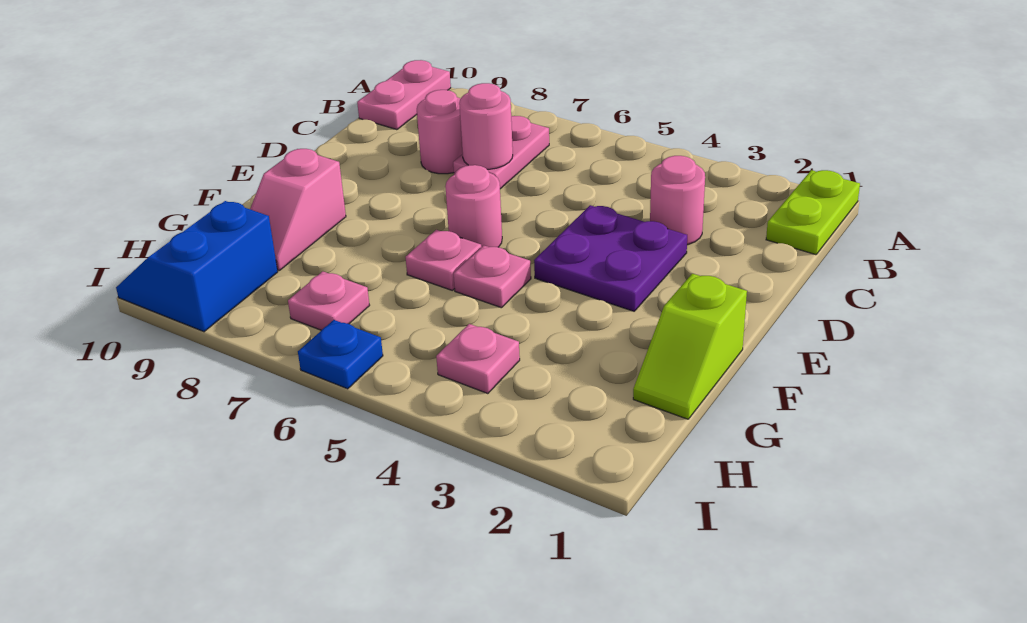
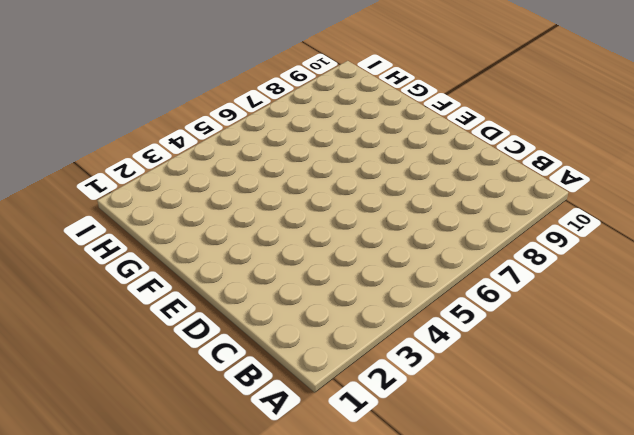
none -> lime 1x2 plate [766,170,860,255]
none -> pink 1x2 plate [357,60,451,130]
none -> pink 1x2 plate [453,116,549,189]

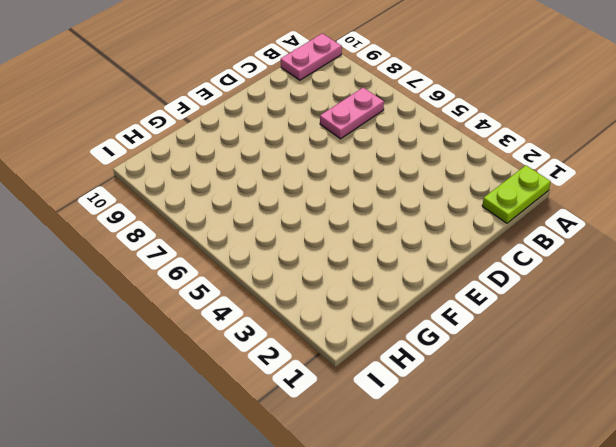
none -> pink 1x1 round brick [650,156,705,245]
none -> pink 1x1 round brick [417,90,463,174]
none -> purple 2x2 plate [534,205,687,311]

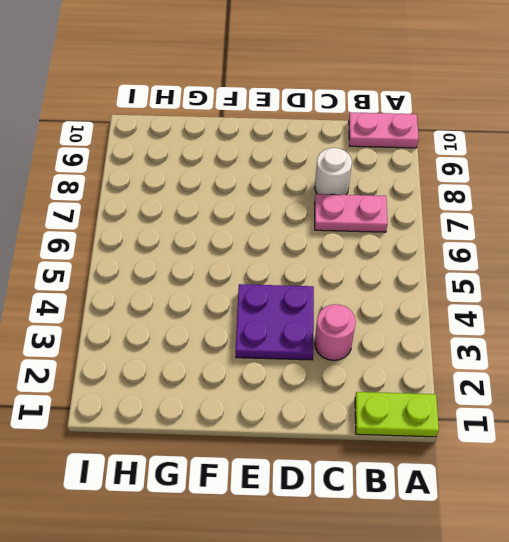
white 1x1 round brick [315,148,352,195] -> pink 1x1 round brick [417,90,463,174]
none -> pink 1x1 round brick [445,165,502,247]
none -> lime 1x2 slope [633,274,747,419]
none -> pink 1x1 plate [454,245,531,308]

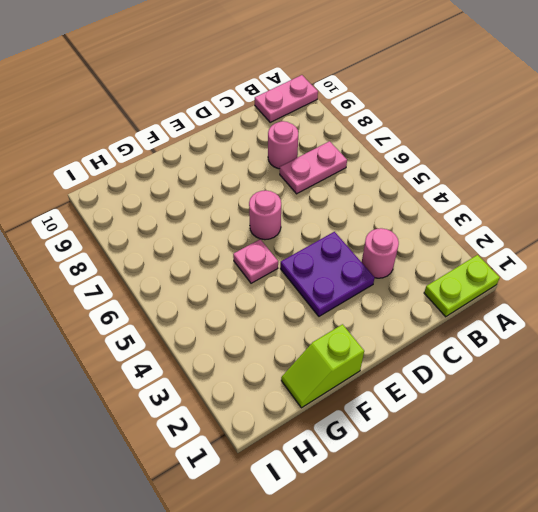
none -> pink 1x1 plate [406,230,481,290]
none -> pink 1x2 slope [250,149,346,270]
none -> pink 1x1 plate [436,324,520,394]

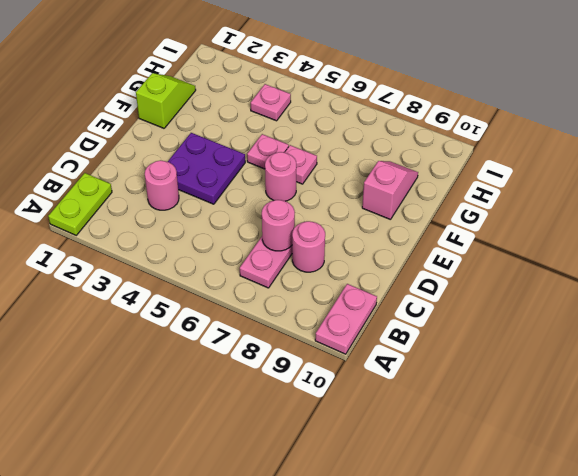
none -> pink 1x1 plate [288,271,370,330]
none -> blue 2x2 slope [116,201,278,332]
none -> blue 1x1 plate [298,320,383,389]

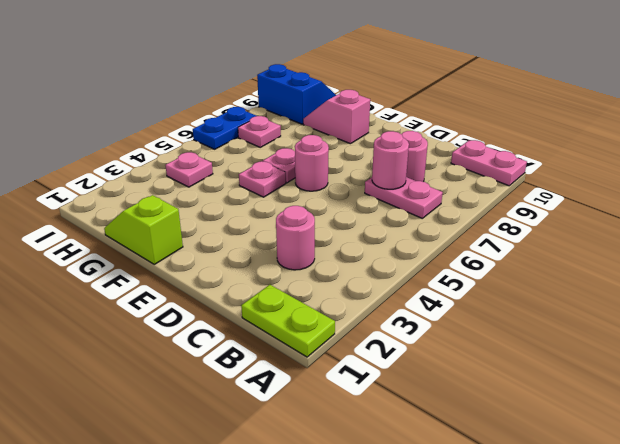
blue 1x2 plate [193,107,256,149] -> blue 1x1 plate [298,320,383,389]
none -> purple 2x2 plate [534,205,687,311]

